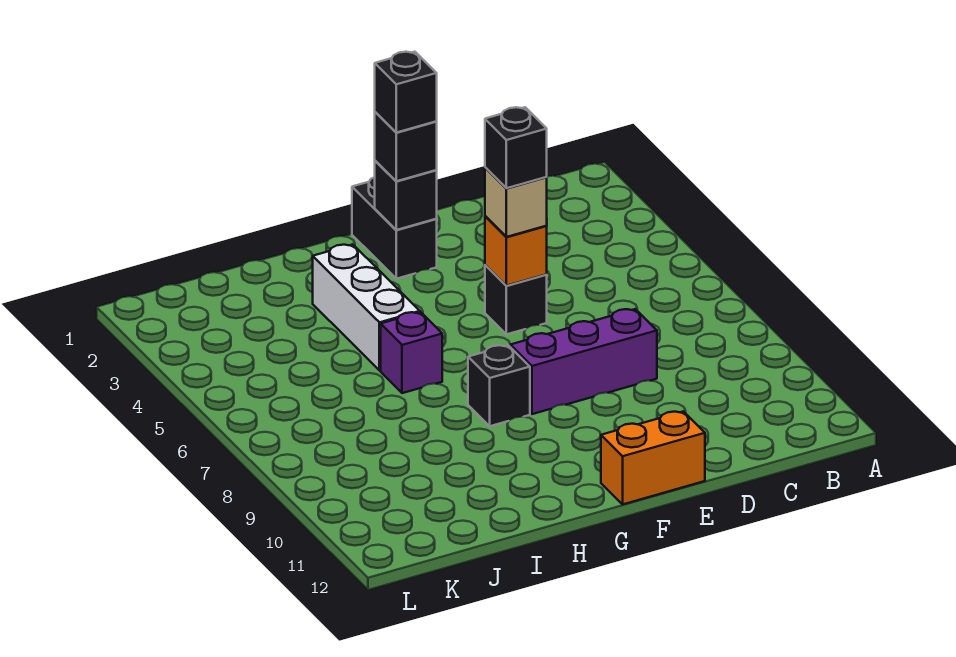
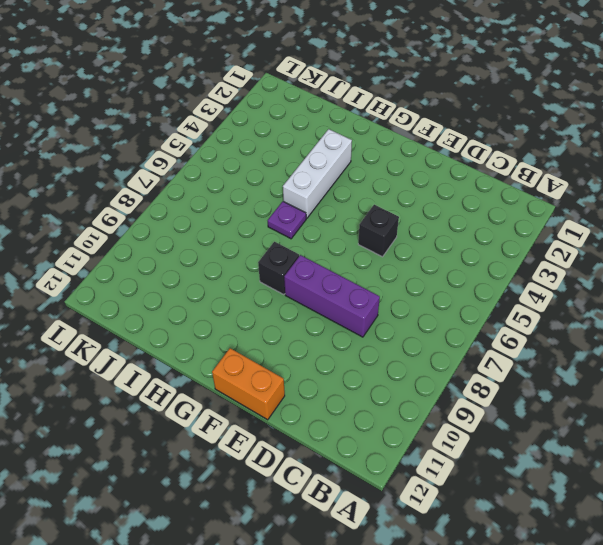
purple 1x1 plate [268,201,306,239] -> purple 1x1 brick [381,312,442,393]
none -> black 1x2 brick [352,177,437,279]
none -> orange 1x1 brick [485,216,547,286]
none -> black 1x1 brick [375,161,437,230]

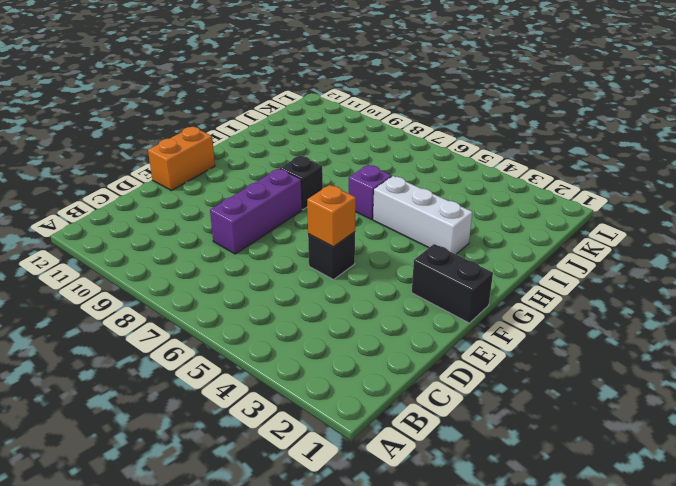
none -> black 1x1 brick [375,161,437,230]
none -> tan 1x1 brick [485,167,547,237]
none -> black 1x1 brick [375,112,437,181]

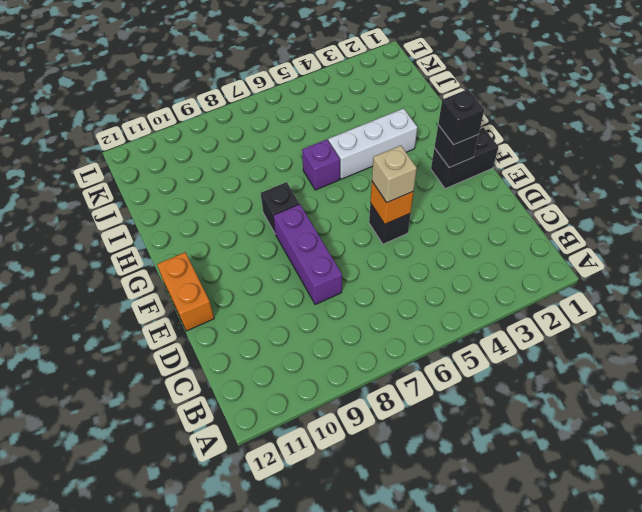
none -> black 1x1 brick [485,107,547,188]
none -> black 1x1 brick [375,52,437,133]

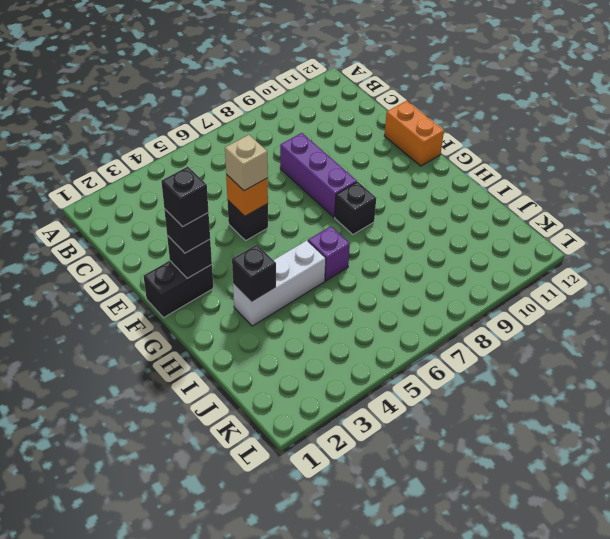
black 1x1 brick [232,245,276,302] -> black 1x1 brick moved to [485,107,547,188]

